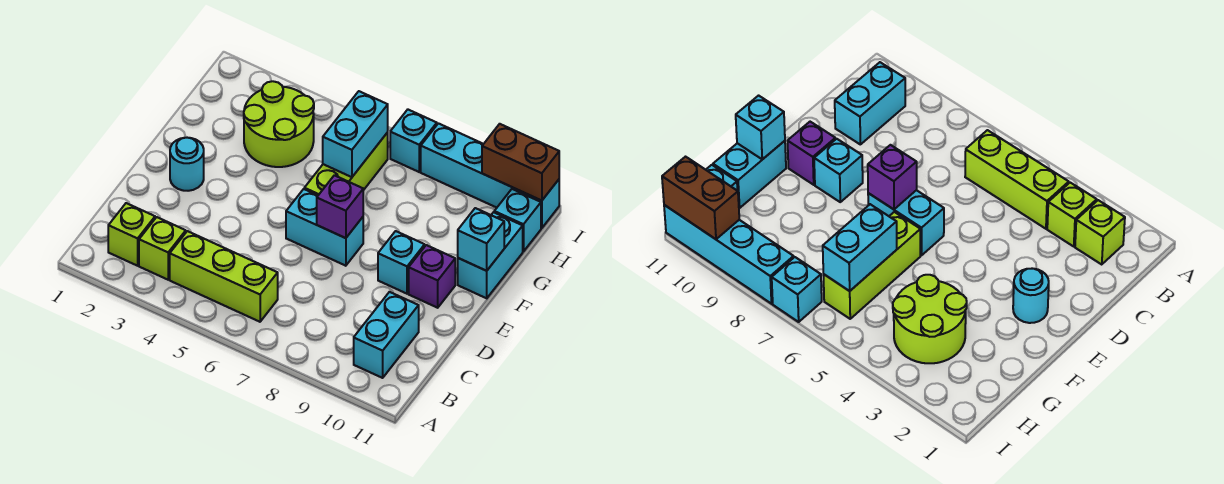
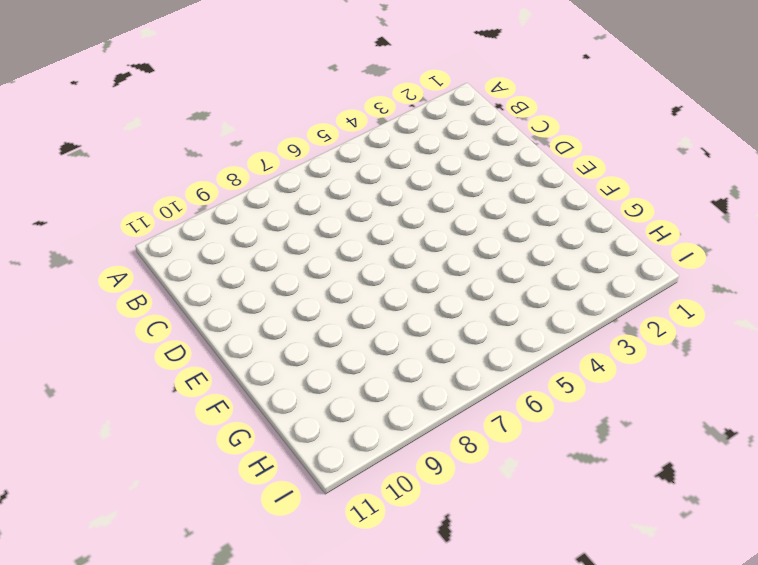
none -> lime 1x1 brick [108,203,155,266]
none -> lime 1x1 brick [139,217,186,280]
none -> lime 1x3 brick [170,231,278,322]

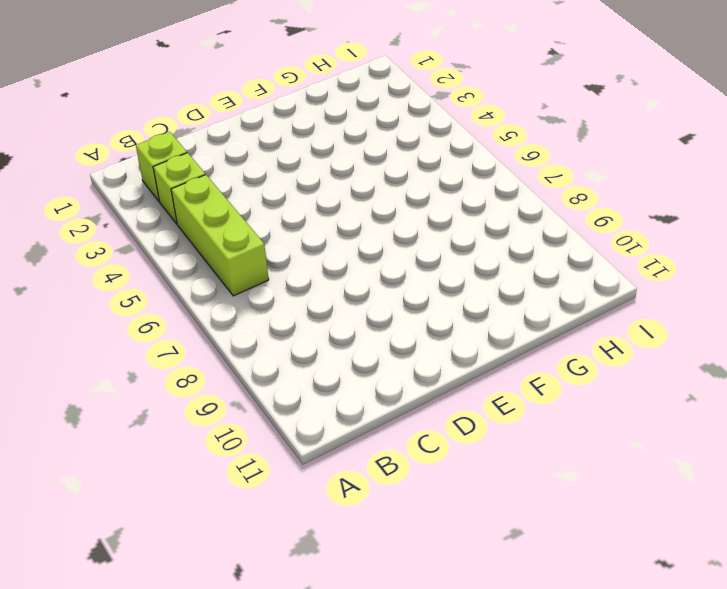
none -> cyan 1x2 brick [354,292,419,378]
none -> cyan 1x1 round brick [170,138,204,191]
none -> cyan 1x2 brick [286,189,363,266]

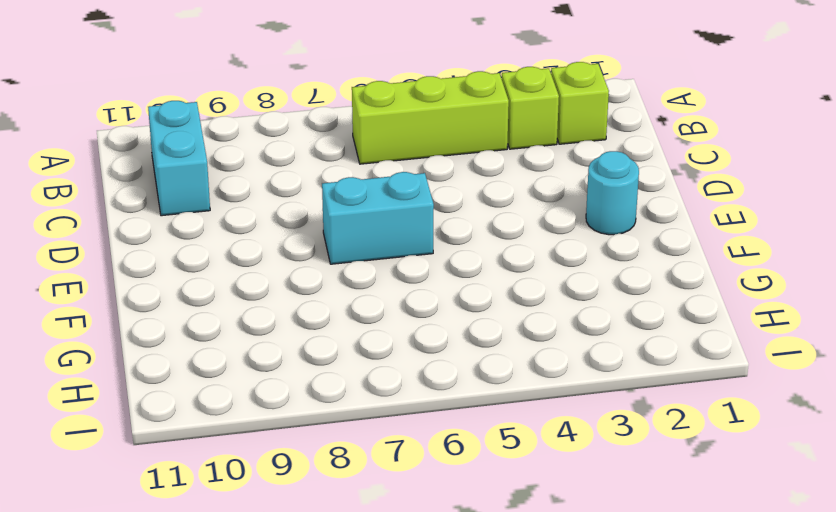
none -> cyan 1x1 brick [378,231,425,294]
none -> purple 1x1 brick [409,245,455,308]
none -> lime 1x3 brick [304,132,388,195]

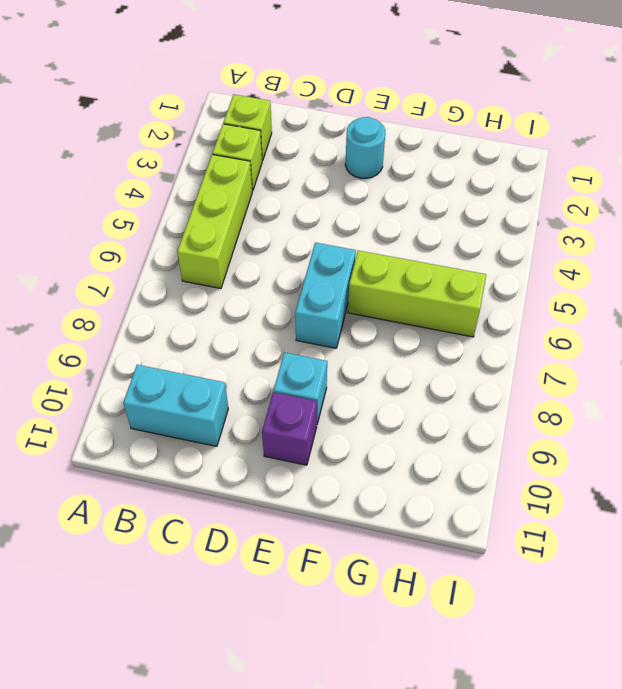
none -> cyan 1x2 brick [458,212,523,298]
none -> lime 2x2 round brick [244,81,314,167]
none -> cyan 1x1 brick [494,189,541,252]

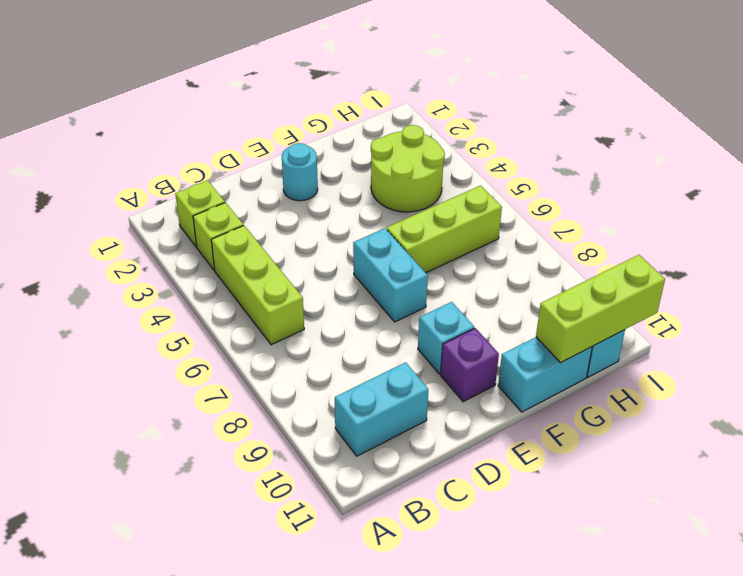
lime 1x3 brick [536,255,665,363] -> brown 1x2 brick [482,124,559,201]
none -> cyan 1x1 brick [390,110,437,172]
none -> cyan 1x4 brick [421,123,559,228]
none -> purple 1x1 brick [317,175,363,238]

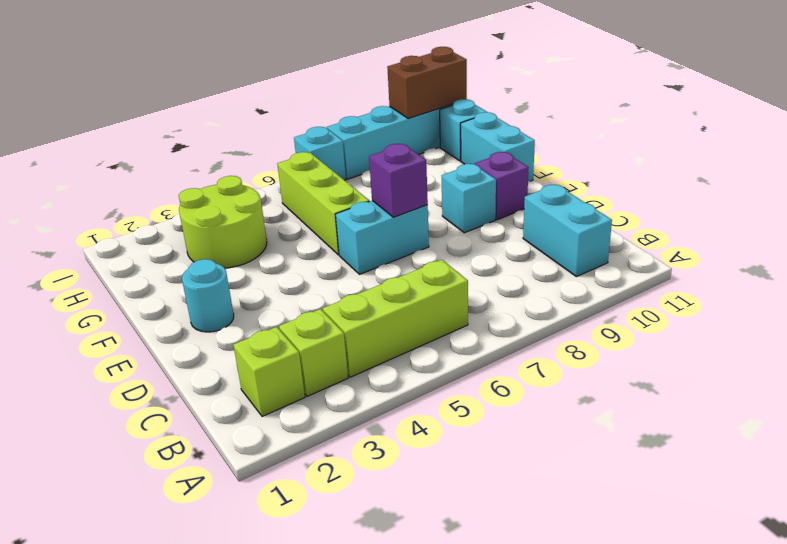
none -> cyan 1x1 brick [458,208,504,271]
none -> cyan 1x2 brick [323,91,388,177]

